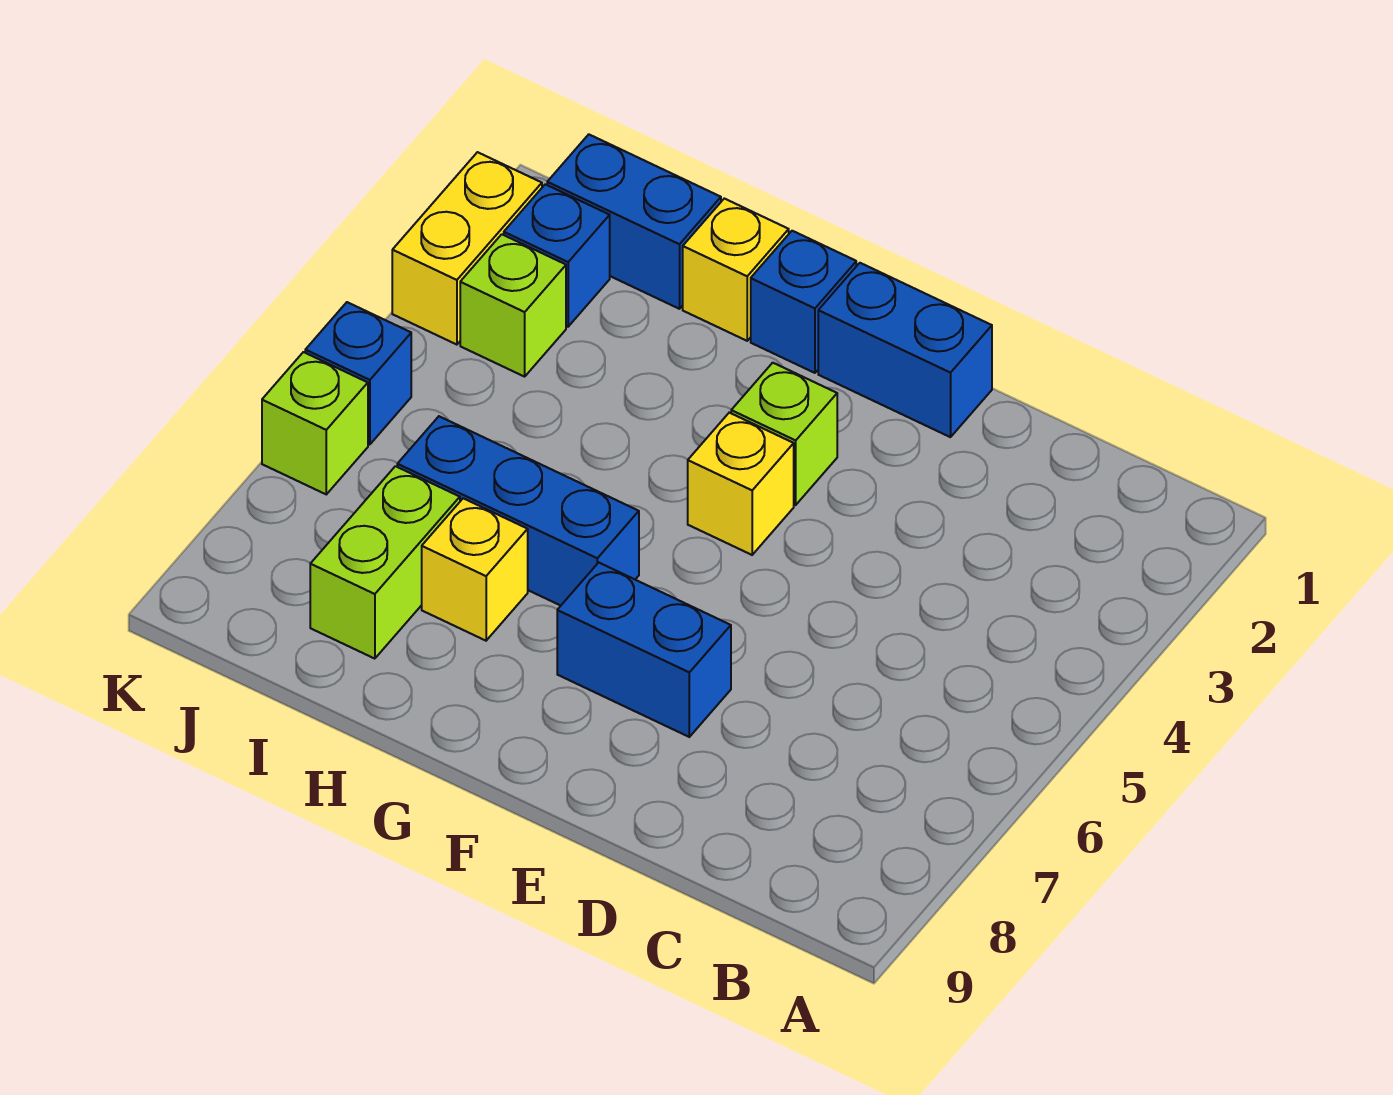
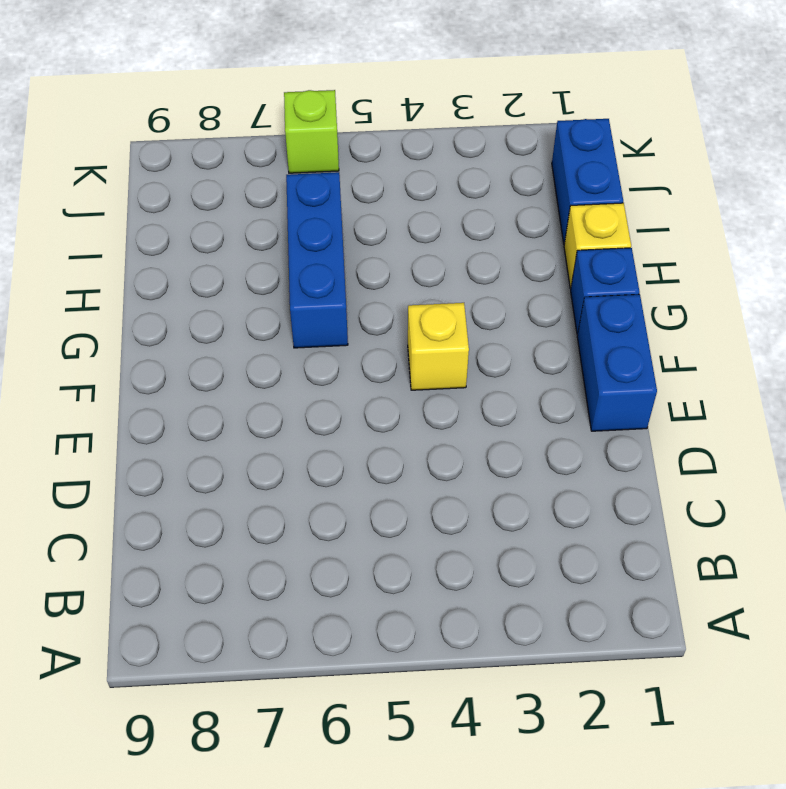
none -> blue 1x2 brick [557,563,731,737]
none -> lime 1x1 brick [731,363,837,505]
none -> yellow 1x1 brick [422,498,528,641]

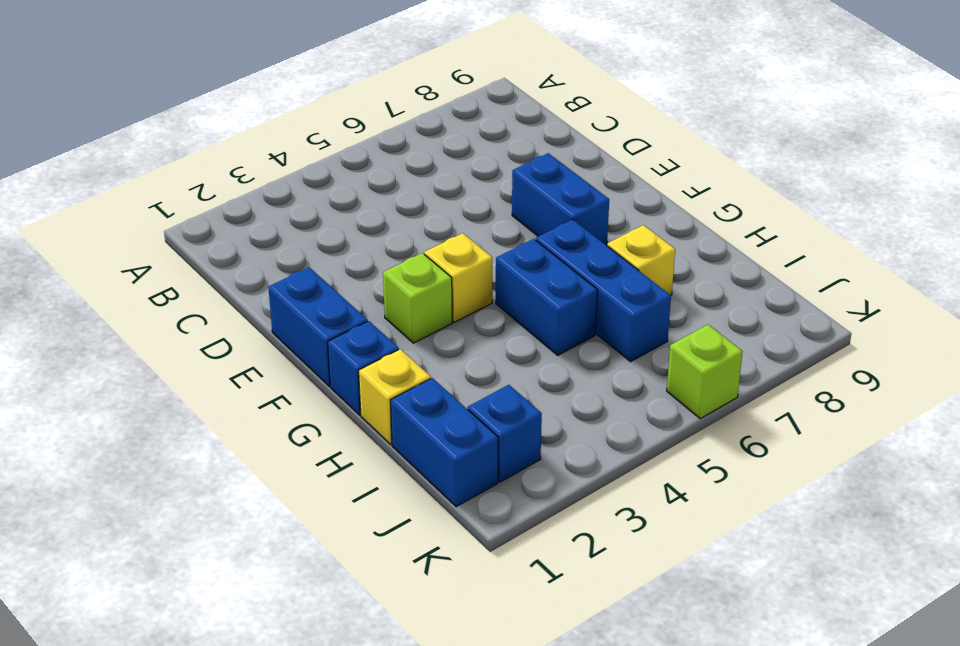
blue 1x2 brick [496,239,597,355] -> none
none -> lime 1x2 brick [310,466,460,659]
none -> lime 1x1 brick [460,234,566,377]
none -> yellow 1x2 brick [392,152,542,345]

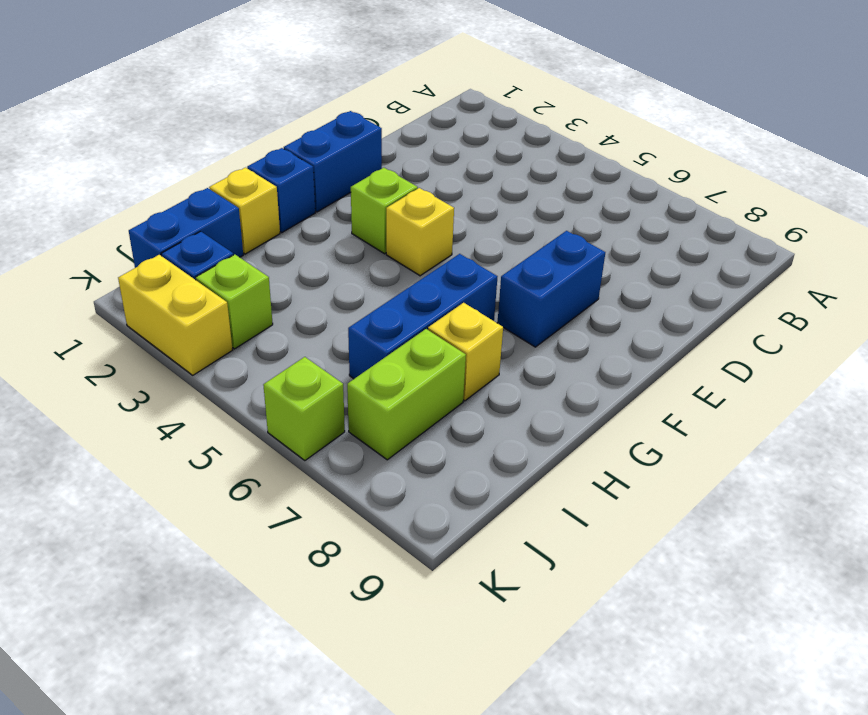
lime 1x2 brick [347,329,466,460] -> lime 1x2 brick turned to [310,466,460,659]
none -> blue 1x1 brick [305,302,411,445]

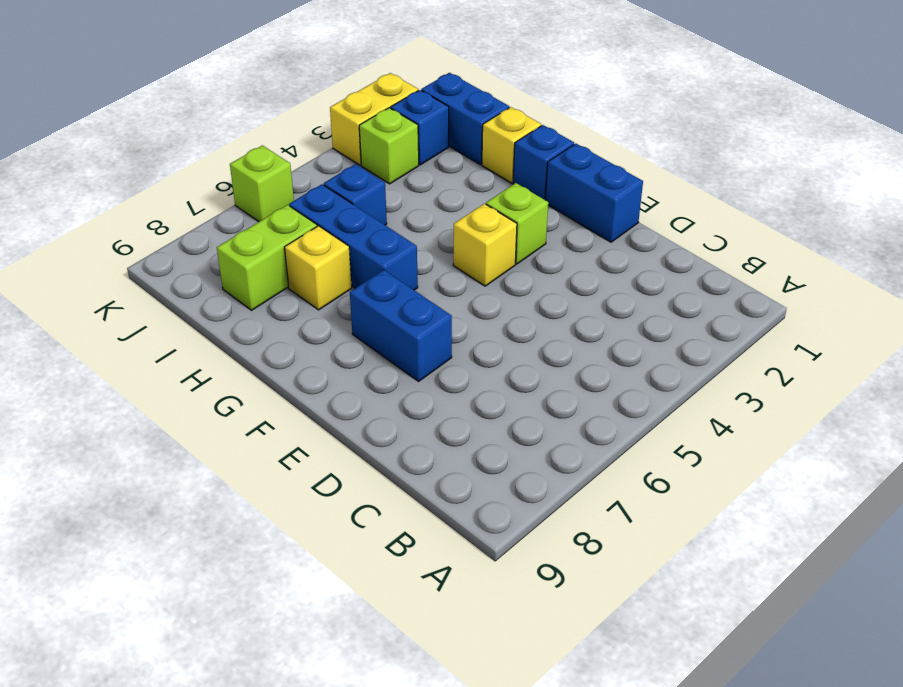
blue 1x1 brick [324,164,387,225] -> blue 1x1 brick moved to [305,302,411,445]

